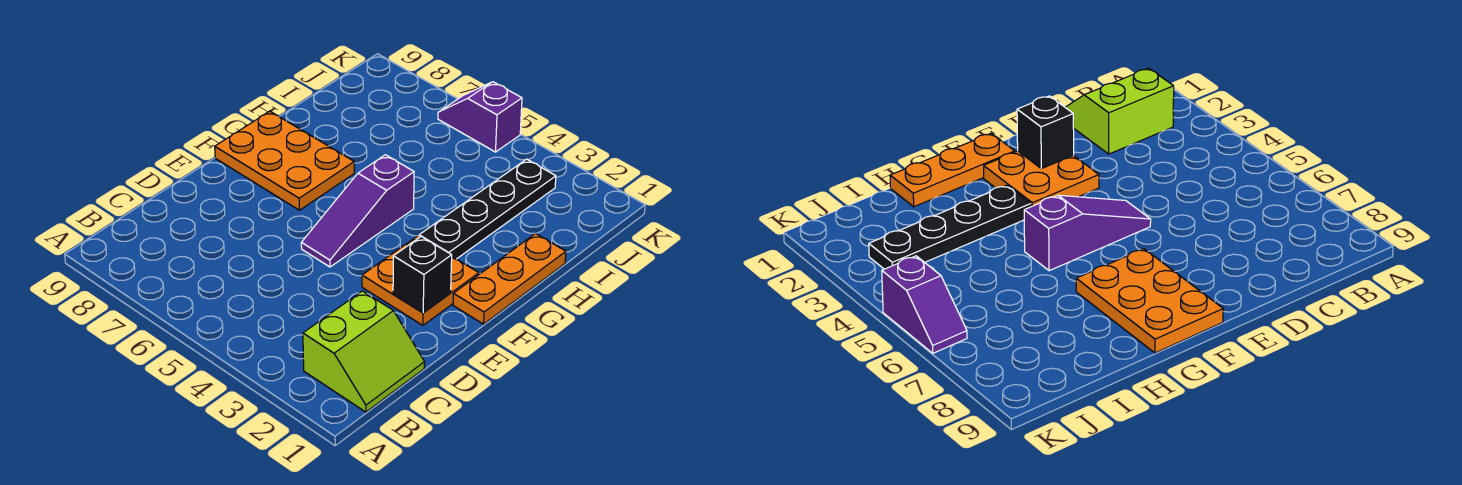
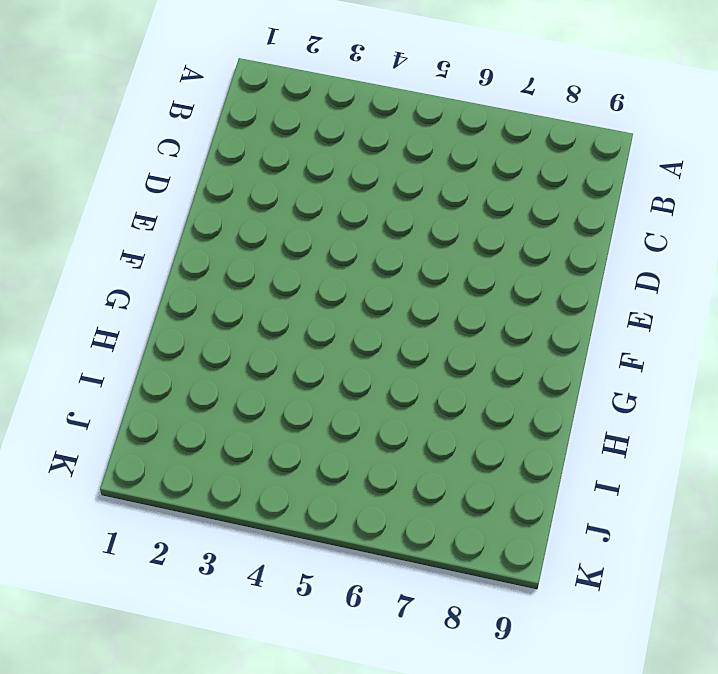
none -> lime 2x2 slope [303,291,425,412]
none -> orange 2x2 plate [362,236,479,325]

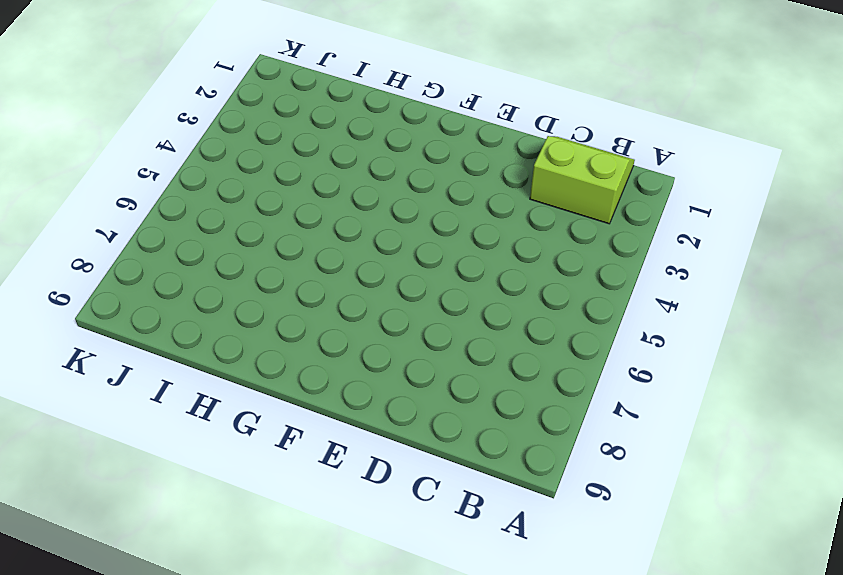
none -> orange 2x2 plate [362,236,479,325]
none -> purple 1x3 slope [301,155,414,267]

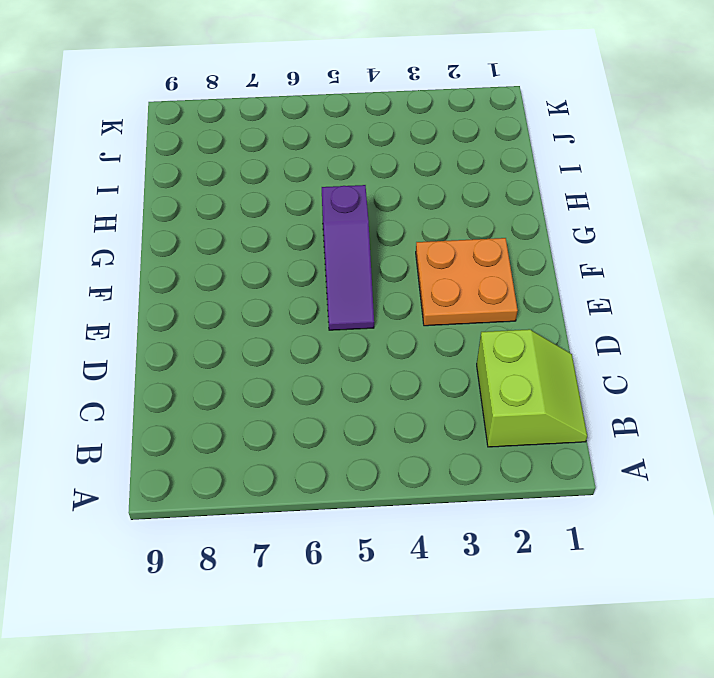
none -> orange 1x3 plate [453,233,566,324]
none -> orange 2x3 plate [215,111,354,210]

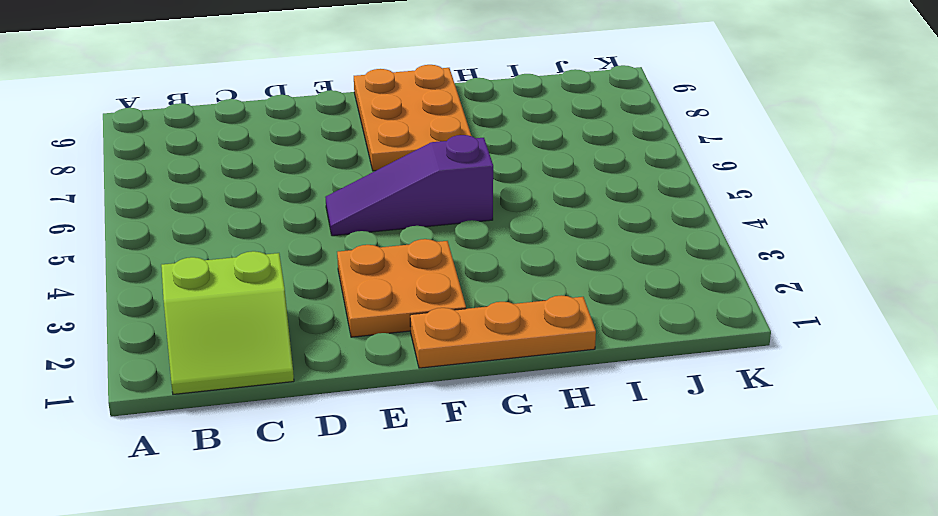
none -> black 1x4 plate [419,159,556,259]
none -> purple 1x2 slope [438,82,522,152]

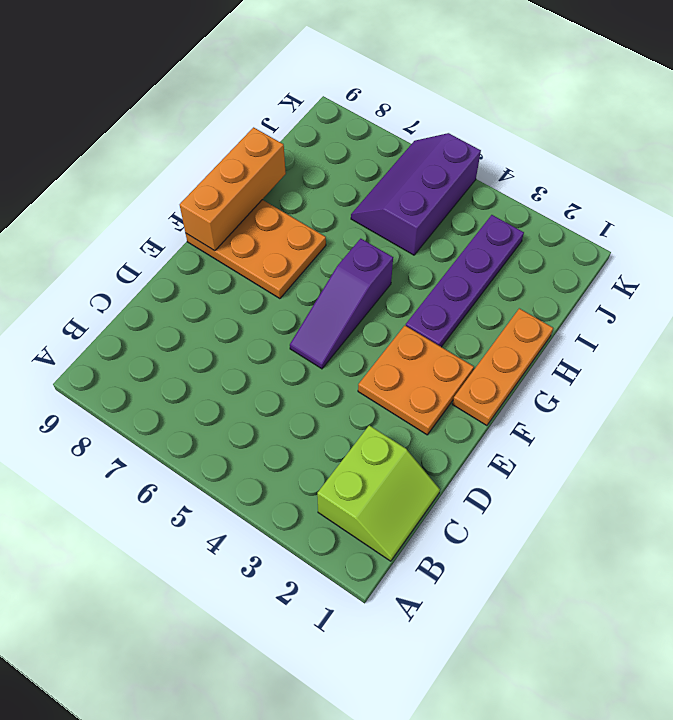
orange 1x3 brick [180,127,286,251] -> none
purple 1x4 plate [406,215,524,347] -> black 1x4 plate [419,159,556,259]
purple 2x3 slope [351,133,481,255] -> purple 1x2 slope [438,82,522,152]
none -> black 1x1 brick [393,236,452,313]

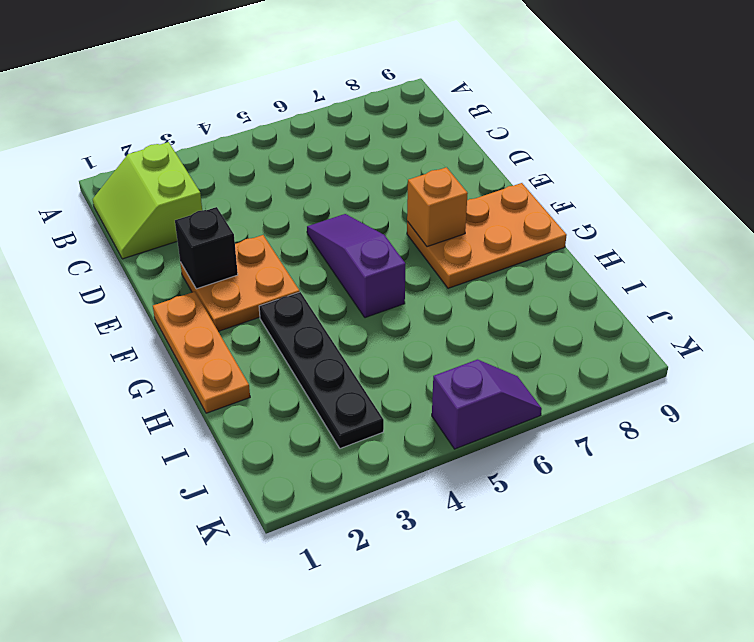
orange 1x1 brick [407,167,468,247] -> none

